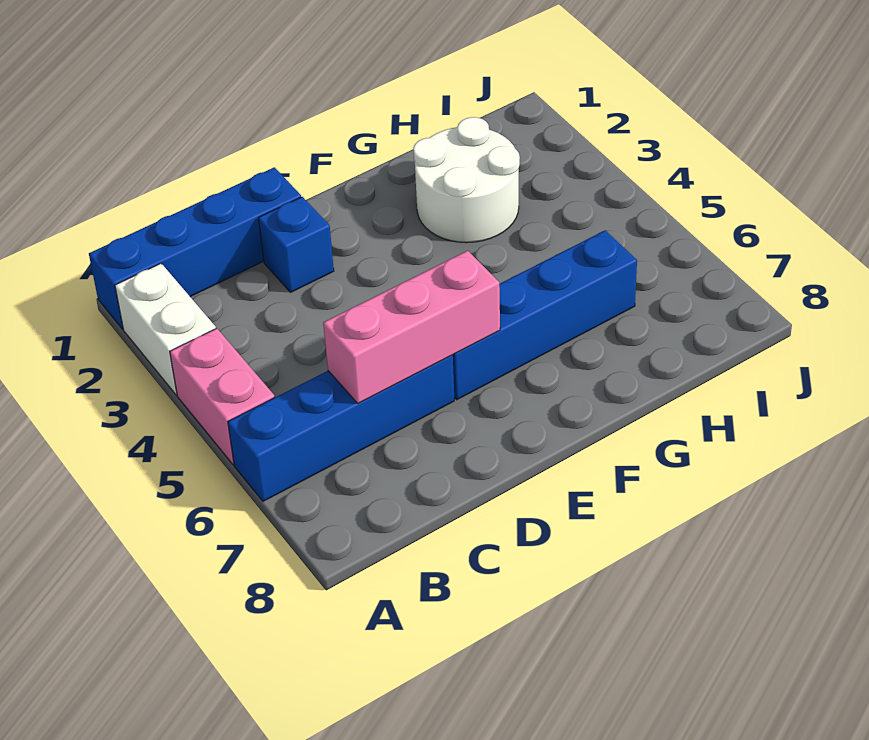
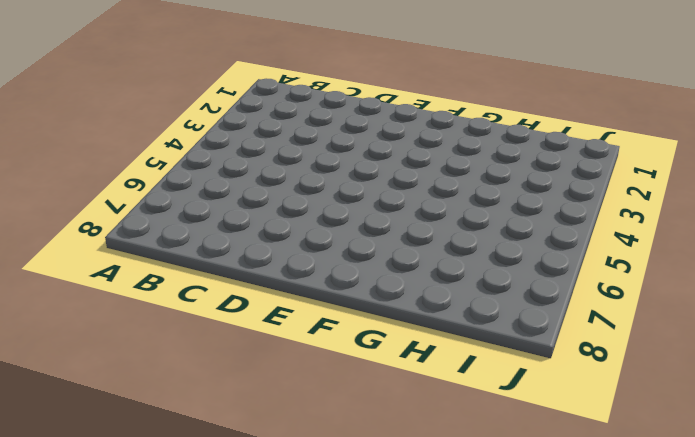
none -> blue 1x4 brick [89,167,301,329]
none -> white 1x2 brick [115,264,216,395]

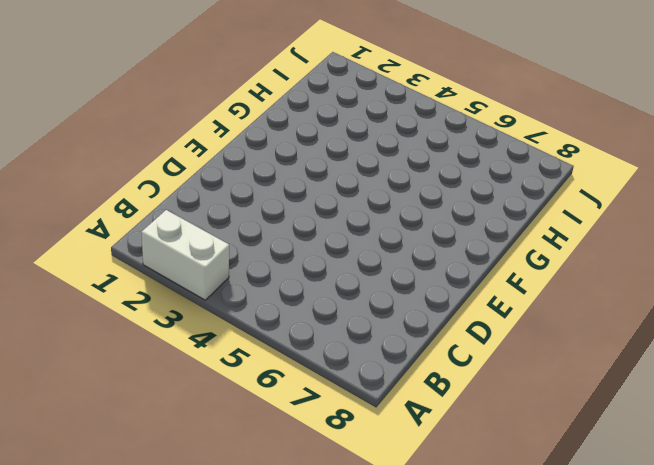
none -> blue 1x4 brick [89,167,301,329]
none -> pink 1x2 brick [170,328,275,465]

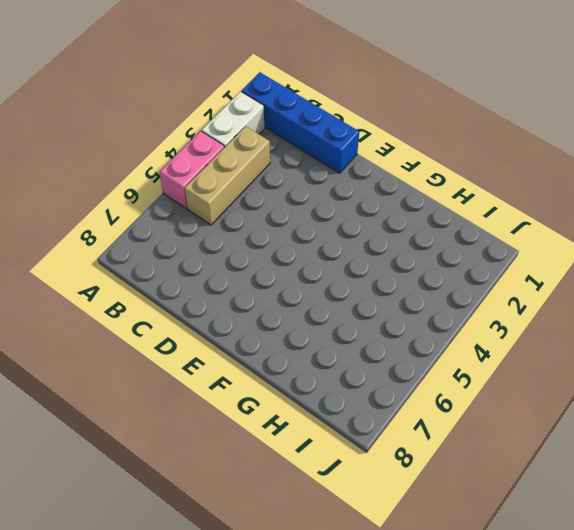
tan 1x3 brick [185,126,270,225] -> none
none -> blue 1x4 brick [228,355,454,501]
none -> blue 1x1 brick [259,197,334,292]

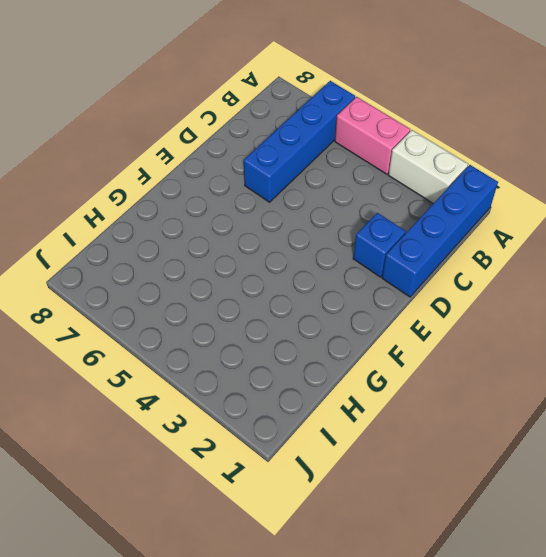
none -> blue 1x4 brick [453,231,637,400]
none -> white 2x2 round brick [413,117,520,243]

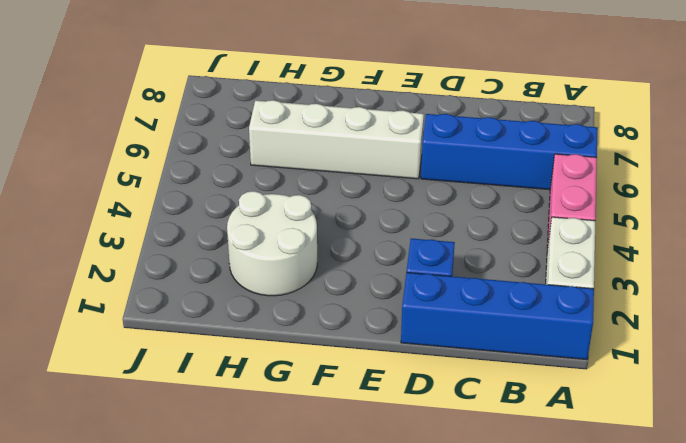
white 1x4 brick [249,100,424,179] -> blue 1x4 brick [453,231,637,400]
none -> pink 1x3 brick [323,251,500,403]

